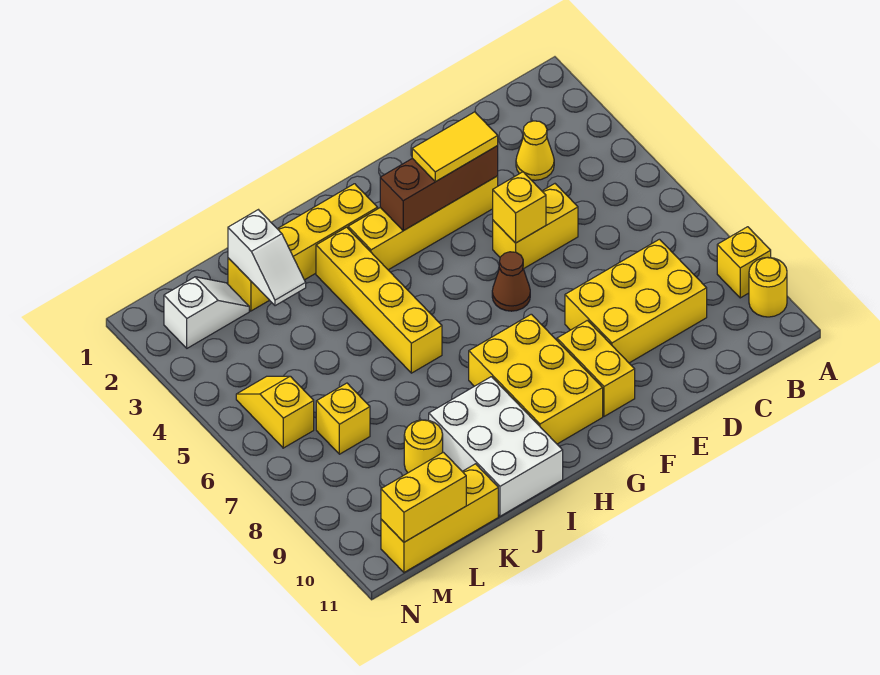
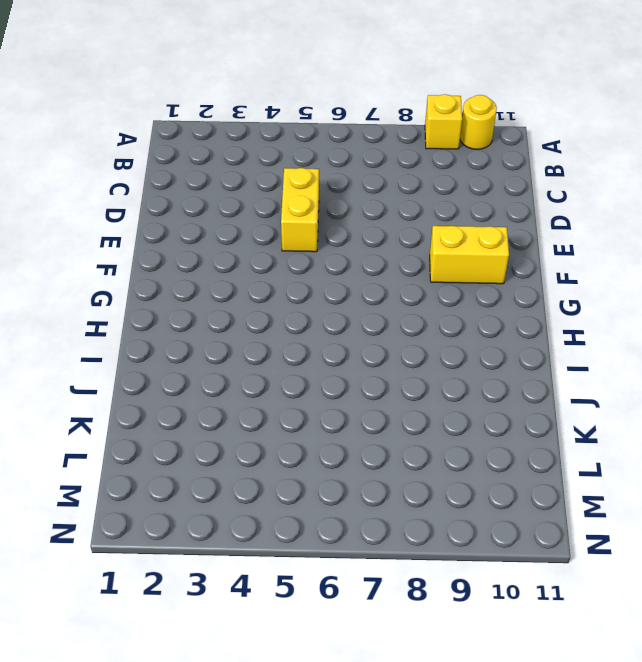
none -> yellow 1x1 cone [516,121,554,180]
none -> yellow 2x3 brick [565,239,707,363]
none -> yellow 1x4 brick [348,176,498,270]

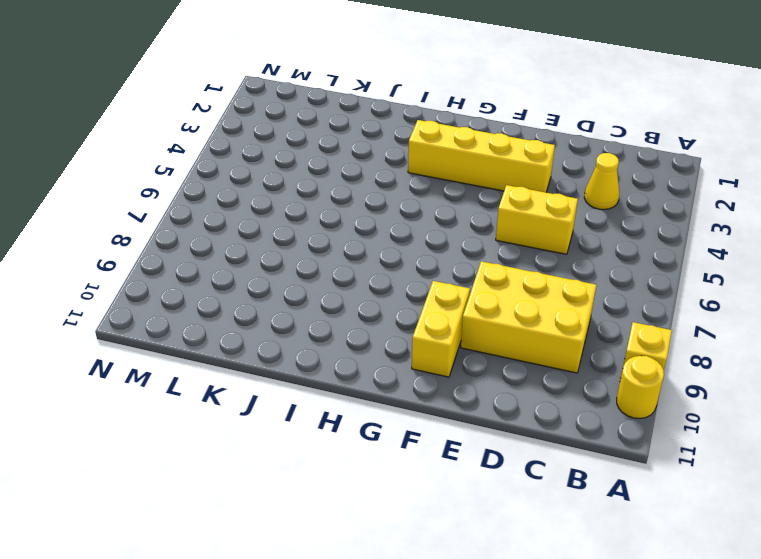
none -> brown 1x1 cone [492,252,530,311]
none -> yellow 2x3 brick [469,314,603,444]
none -> yellow 1x4 brick [228,184,378,311]

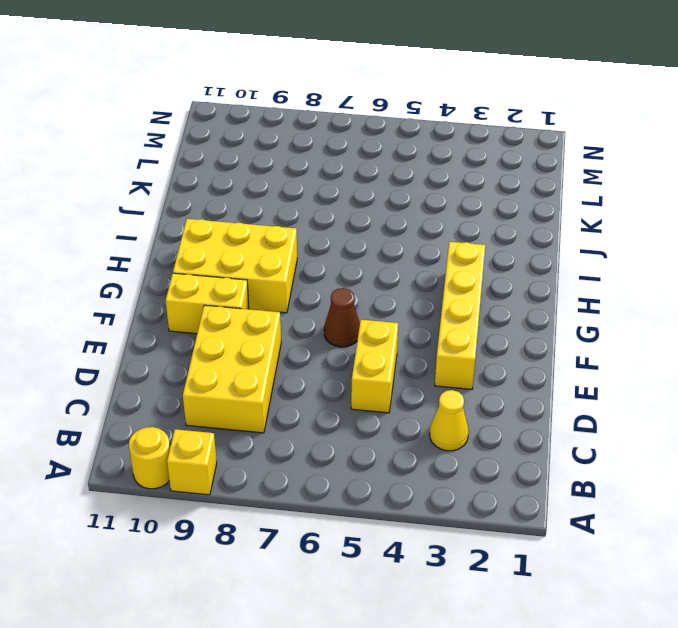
none -> yellow 1x4 brick [228,184,378,311]
none -> yellow 1x4 brick [316,227,442,373]
none -> white 2x3 brick [429,377,563,516]

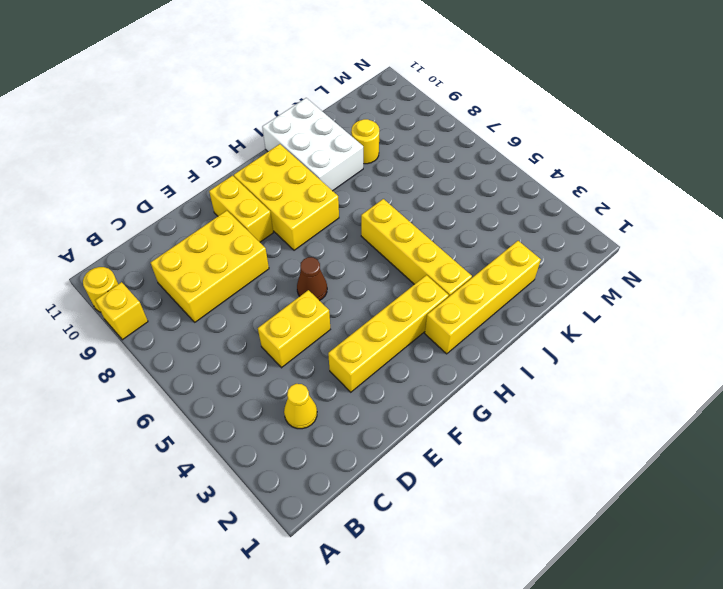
none -> yellow 1x3 brick [381,464,498,572]
none -> white 1x2 slope [164,277,249,348]
none -> yellow 1x1 brick [316,383,370,454]

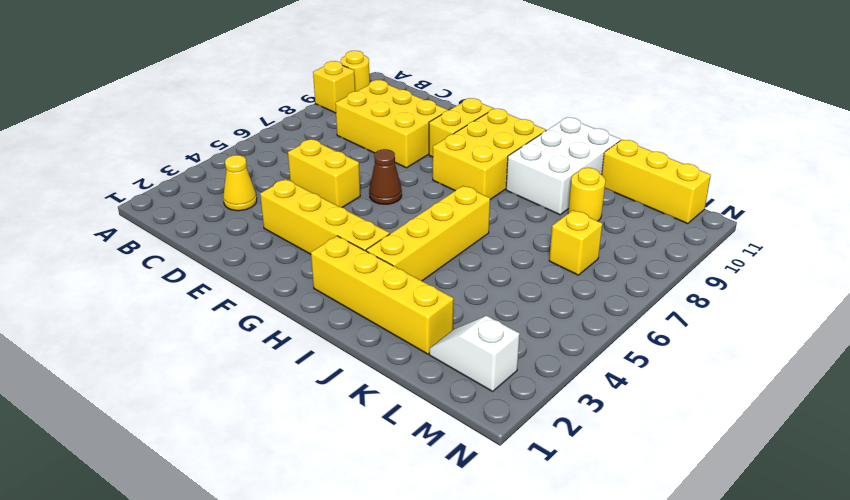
none -> yellow 1x2 slope [236,376,314,448]
none -> brown 1x3 brick [380,146,498,231]
none -> yellow 1x1 brick [493,172,546,243]

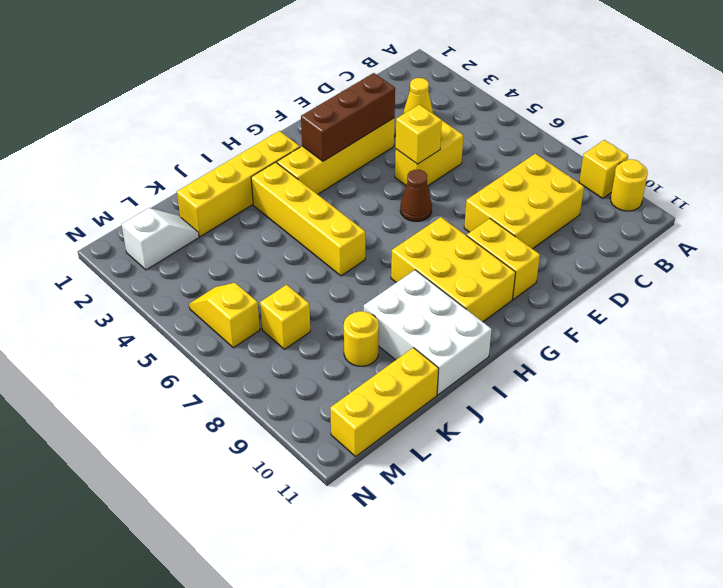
none -> white 1x2 slope [228,210,306,306]
none -> yellow 1x2 brick [381,452,466,542]
none -> yellow 1x2 tile [412,112,498,182]

